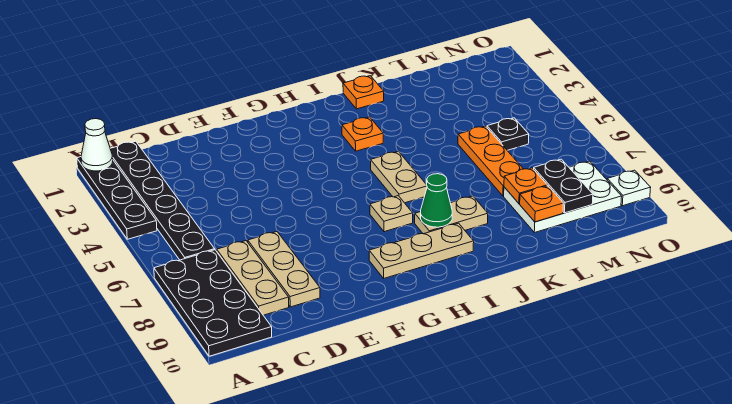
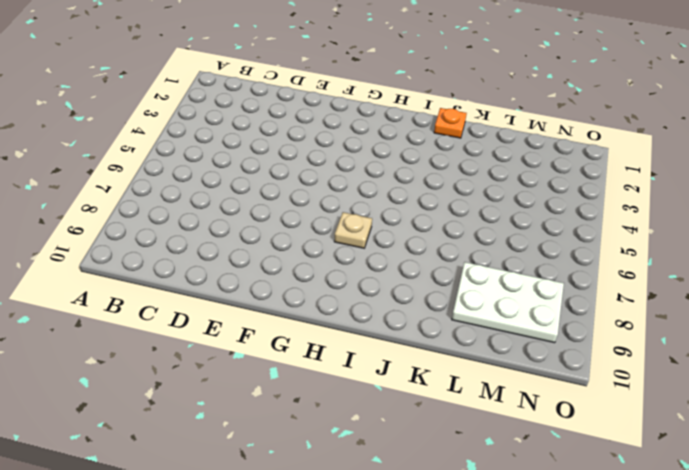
none -> black 1x4 plate [77,157,157,239]
none -> black 2x4 plate [154,250,272,356]
none -> black 1x6 plate [110,141,215,260]

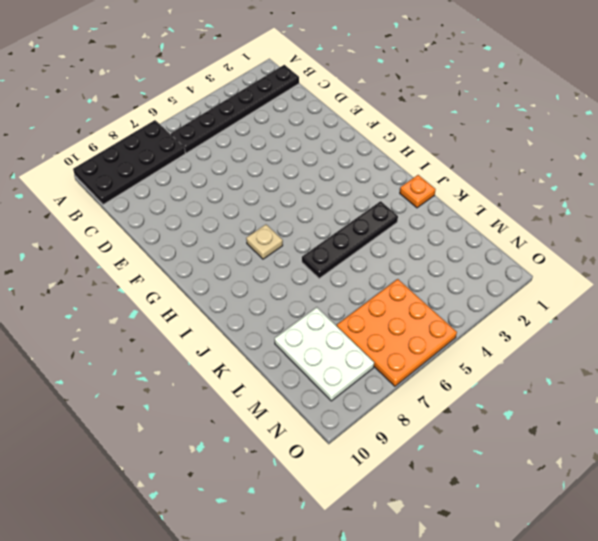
black 1x4 plate [302,201,398,278] -> black 1x4 plate moved to [77,157,157,239]
orange 3x3 plate [337,279,457,386] -> black 1x1 plate [487,118,529,150]
none -> tan 1x3 plate [217,241,289,315]
none -> tan 1x3 plate [248,232,320,307]
none -> tan 1x3 plate [369,223,474,278]

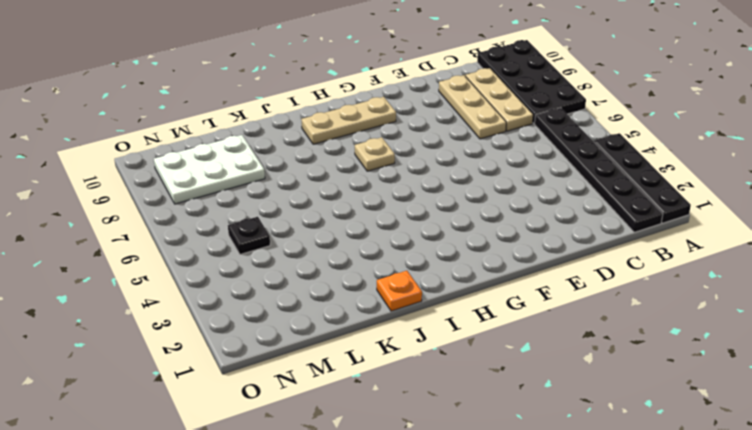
none -> orange 1x1 plate [342,117,383,151]
none -> tan 1x2 plate [371,151,427,203]
none -> tan 1x2 plate [415,196,488,234]

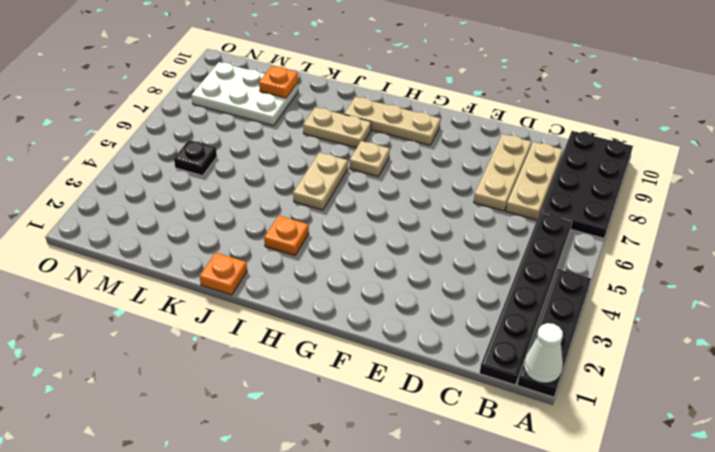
none -> orange 1x3 plate [458,126,523,196]
none -> white 1x1 plate [607,170,651,206]
none -> green 1x1 cone [421,174,452,227]

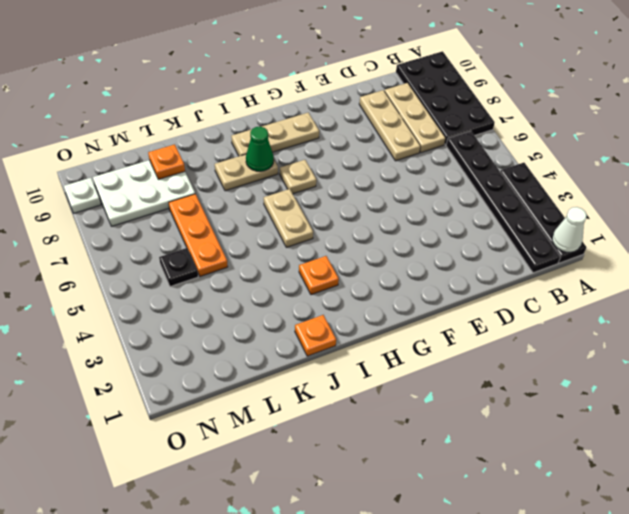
none -> orange 1x1 plate [504,168,547,203]
none -> black 1x2 plate [534,159,593,213]

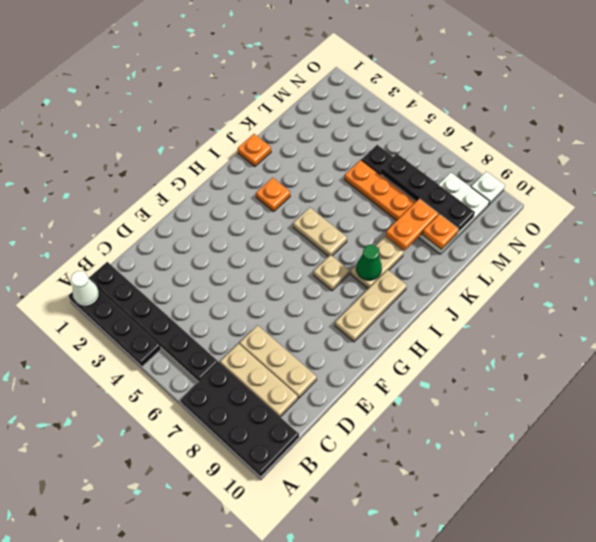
orange 1x2 plate [386,199,438,250] -> orange 1x1 plate [504,168,547,203]
black 1x4 plate [381,154,475,232] -> black 1x2 plate [534,159,593,213]

